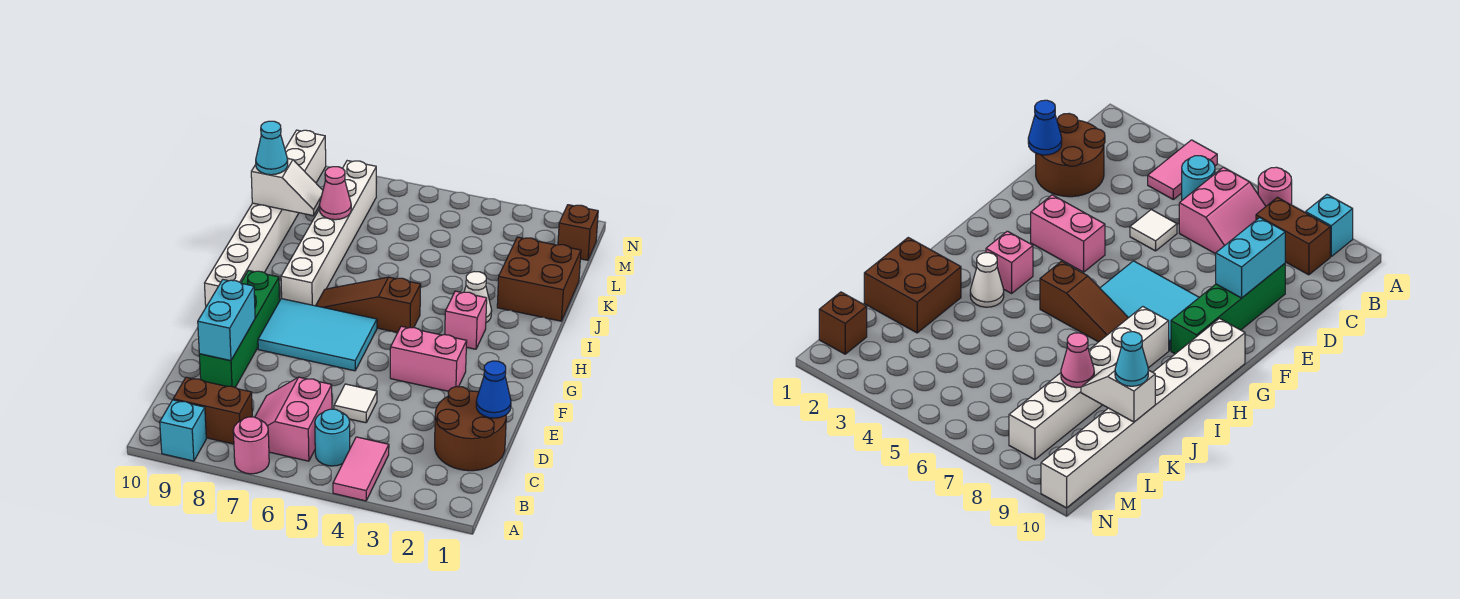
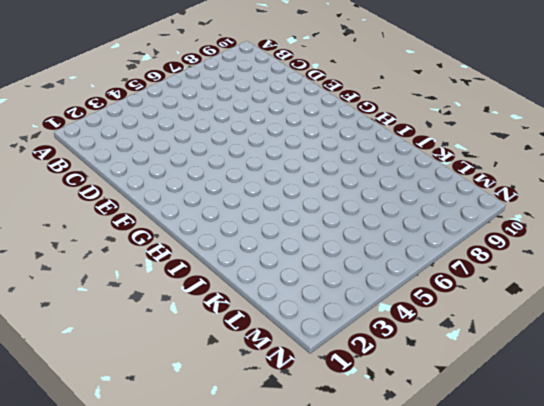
none -> pink 1x2 tile [333,437,389,501]
none -> pink 1x1 round brick [233,417,269,474]
none -> cyan 1x1 brick [160,400,206,461]

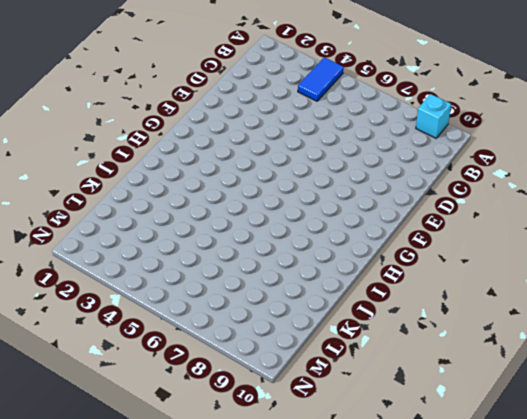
blue 1x2 tile [298,57,344,101] -> pink 1x2 tile [333,437,389,501]
none -> pink 1x1 round brick [233,417,269,474]
none -> cyan 1x1 round brick [315,409,350,466]
none -> pink 2x2 slope [255,377,332,461]

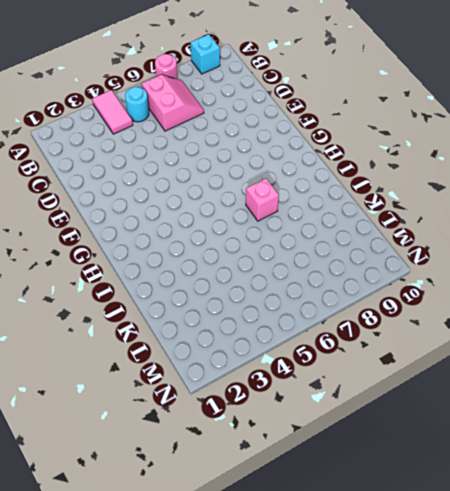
pink 1x1 brick [246,179,279,221] -> pink 1x1 brick moved to [445,291,487,349]
none -> brown 1x2 brick [173,377,252,444]
none -> brown 2x2 round brick [435,386,506,471]
none -> white 1x1 tile [334,384,377,423]

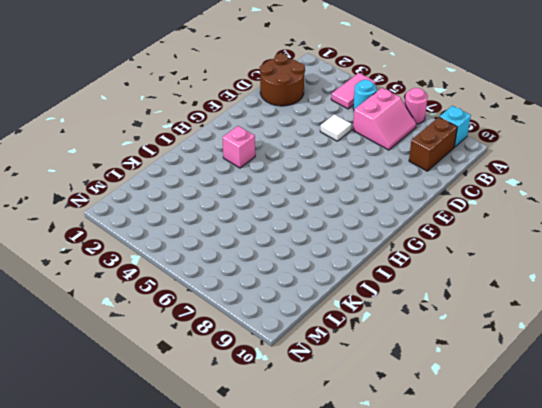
brown 1x2 brick [409,117,457,171] -> brown 1x2 brick turned to [173,377,252,444]
none -> green 1x4 brick [199,271,280,387]
none -> pink 1x2 brick [390,326,467,391]
none -> cyan 2x3 tile [258,299,377,371]

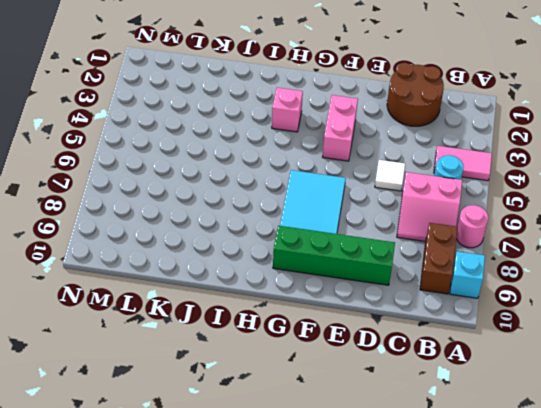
none -> white 1x8 brick [205,130,326,306]
none -> brown 1x3 slope [316,277,421,333]
none -> white 1x6 brick [281,161,376,306]

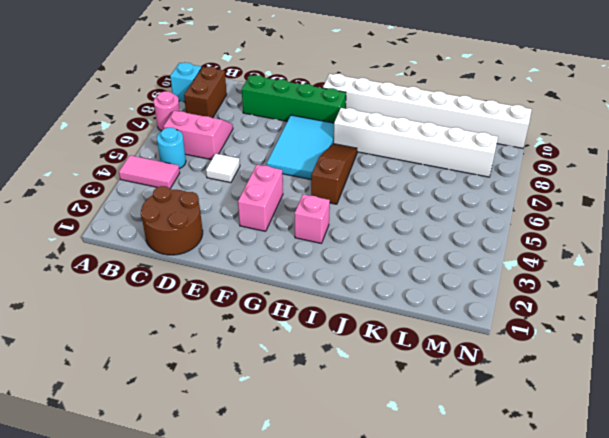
none -> white 1x1 cone [464,272,492,323]
none -> brown 2x2 brick [497,237,581,321]
none -> brown 1x1 brick [558,205,598,260]

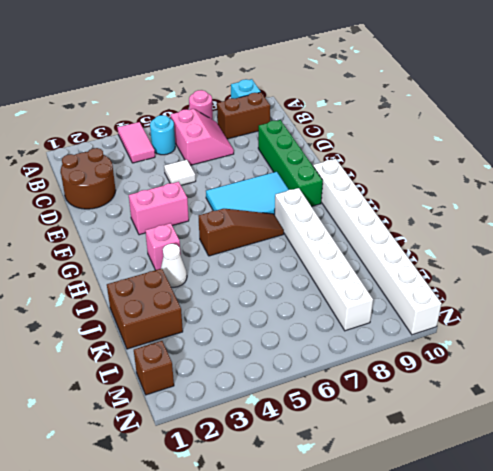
none -> blue 1x1 cone [476,361,511,418]
none -> cyan 1x2 brick [198,280,255,361]
none -> pink 1x1 cone [319,167,351,220]

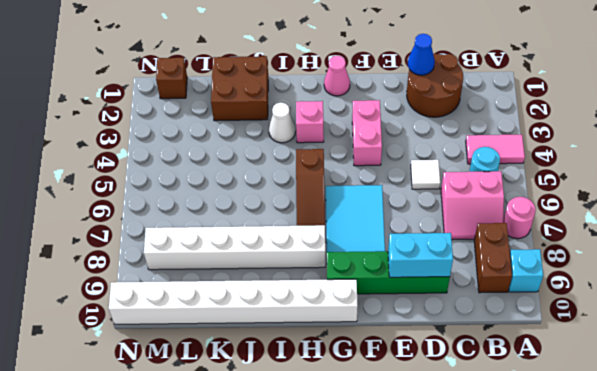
pink 1x1 cone [324,56,350,96] -> pink 1x1 cone moved to [319,167,351,220]
none -> white 1x2 slope [251,158,323,216]
none -> cyan 1x1 cone [256,121,288,175]

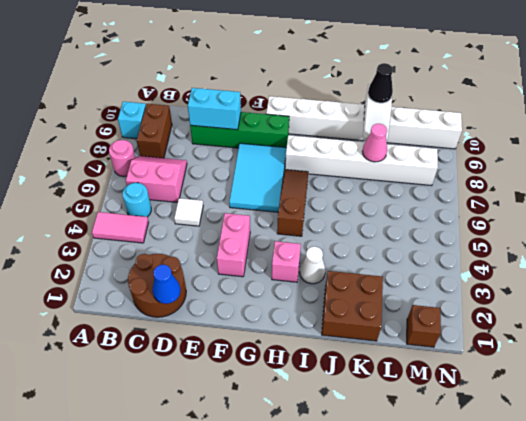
black 1x1 cone [368,63,393,103] -> cyan 1x1 cone [256,121,288,175]

